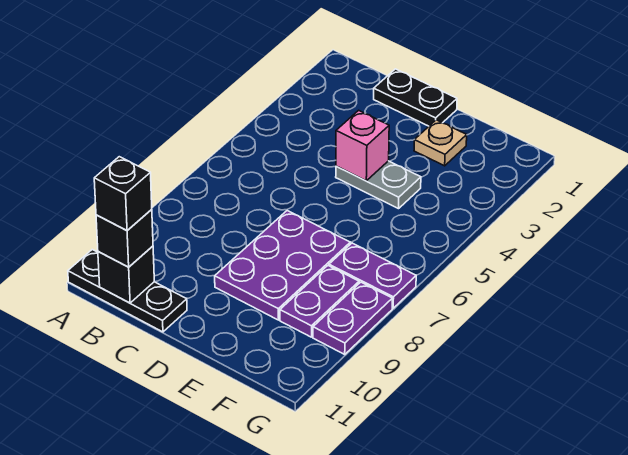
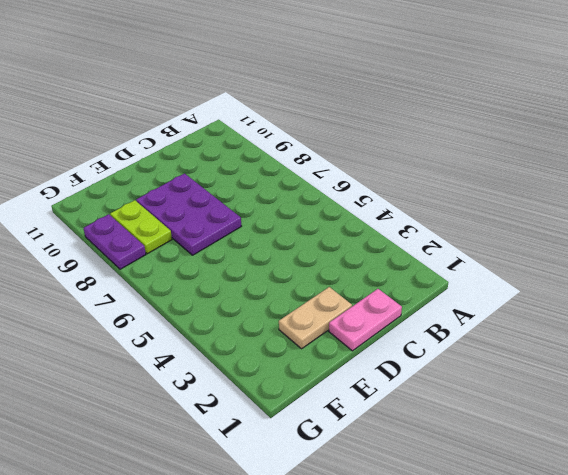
pink 1x2 plate [329,289,402,351] -> black 1x2 plate [374,69,457,126]
tan 1x2 plate [279,287,352,349] -> tan 1x1 plate [414,120,467,166]
lime 1x2 plate [110,200,172,254] -> purple 1x2 plate [280,266,359,337]
none -> black 1x3 plate [68,250,187,332]
none -> grey 1x2 plate [336,161,421,209]
none -> purple 1x2 plate [329,243,416,308]

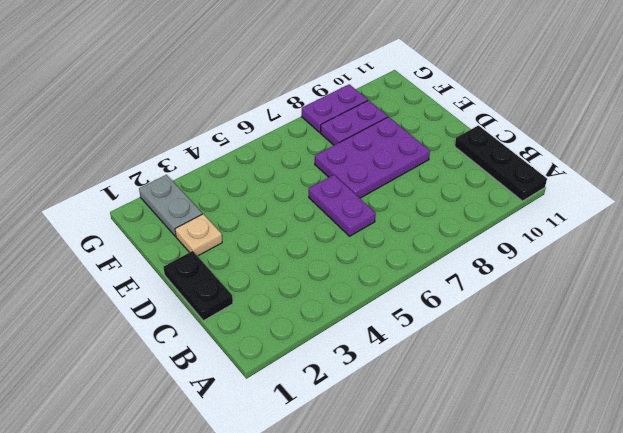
purple 1x2 plate [309,175,376,236] -> purple 1x2 plate moved to [329,243,416,308]
grey 1x2 plate [139,175,202,236] -> grey 1x2 plate moved to [336,161,421,209]
none -> black 1x1 brick [98,246,154,303]
none -> pink 1x1 brick [336,110,389,181]
none -> black 1x1 brick [96,209,153,267]

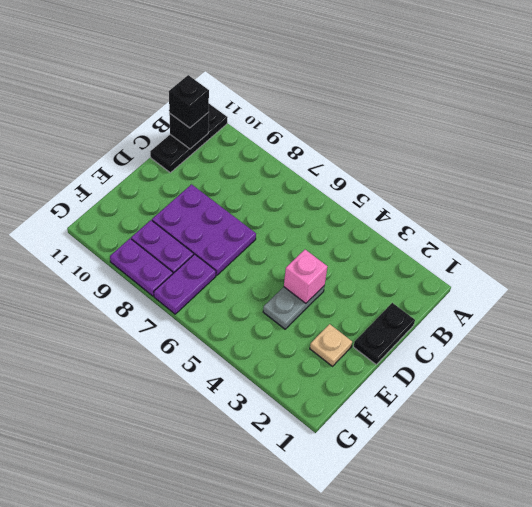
none -> black 1x1 brick [94,157,152,231]

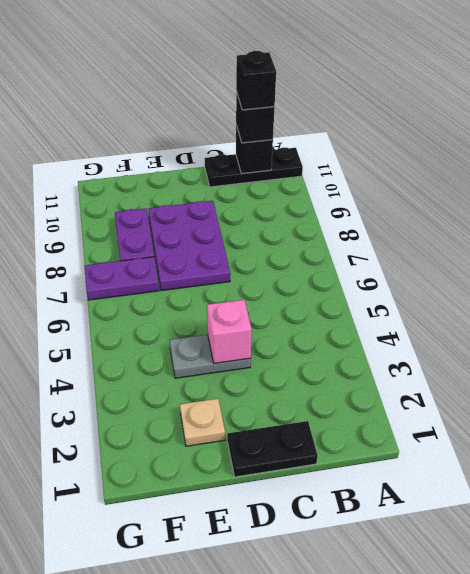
none -> purple 1x2 plate [313,282,392,354]

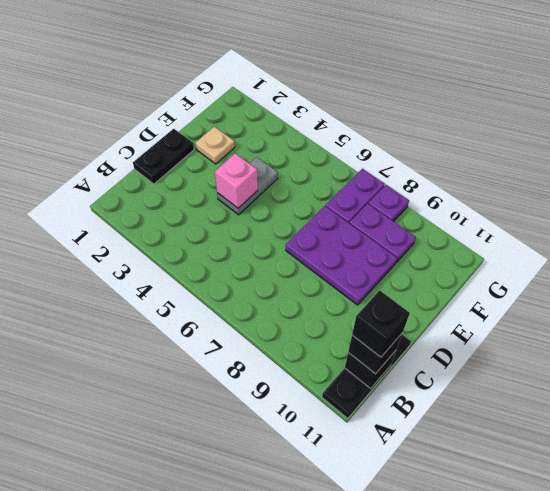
purple 1x1 plate [368,185,409,222] -> purple 1x2 plate [313,282,392,354]

